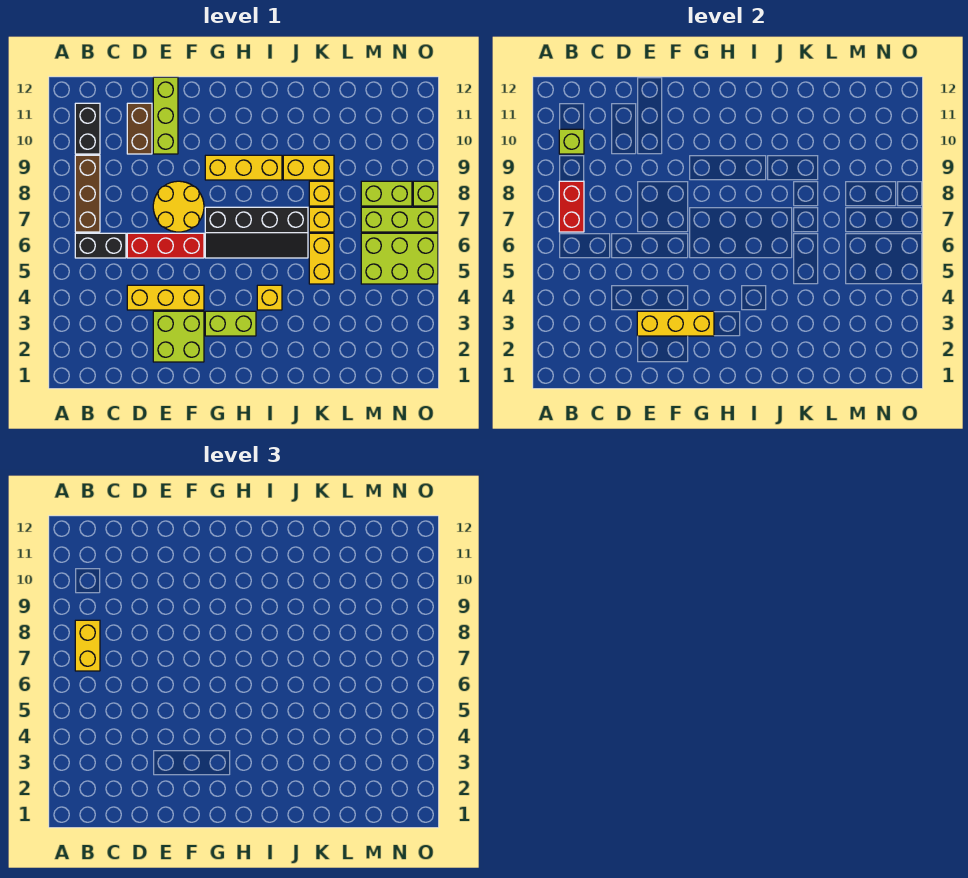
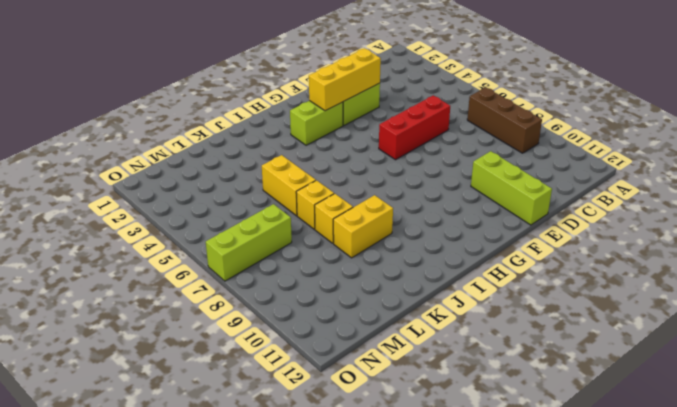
none -> black 1x2 brick [75,233,126,258]
none -> black 1x2 brick [75,103,100,154]
none -> yellow 1x3 brick [127,285,204,310]

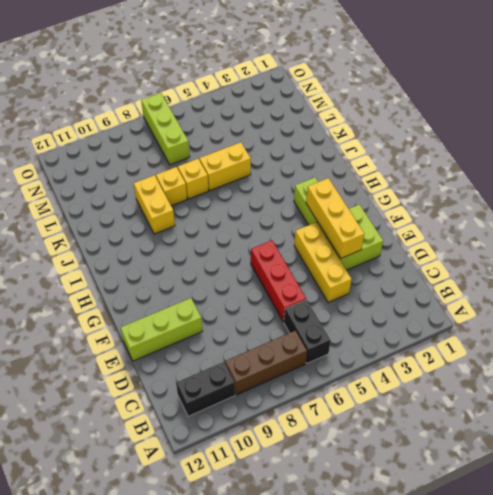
none -> brown 1x2 brick [127,103,152,154]
none -> yellow 2x2 round brick [153,181,204,232]
none -> black 2x4 slope [205,207,308,258]

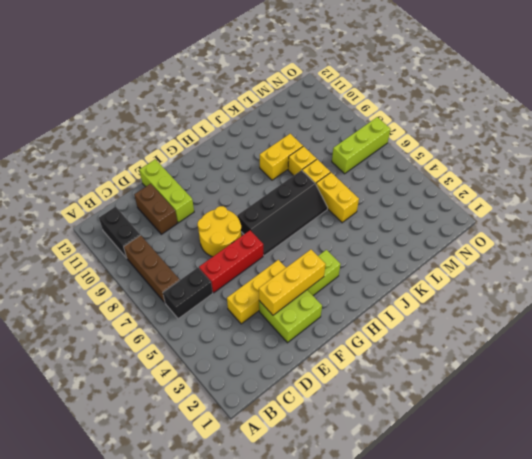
none -> yellow 1x3 brick [205,155,282,180]
none -> yellow 1x1 brick [257,285,282,310]
none -> lime 2x3 brick [361,233,438,284]

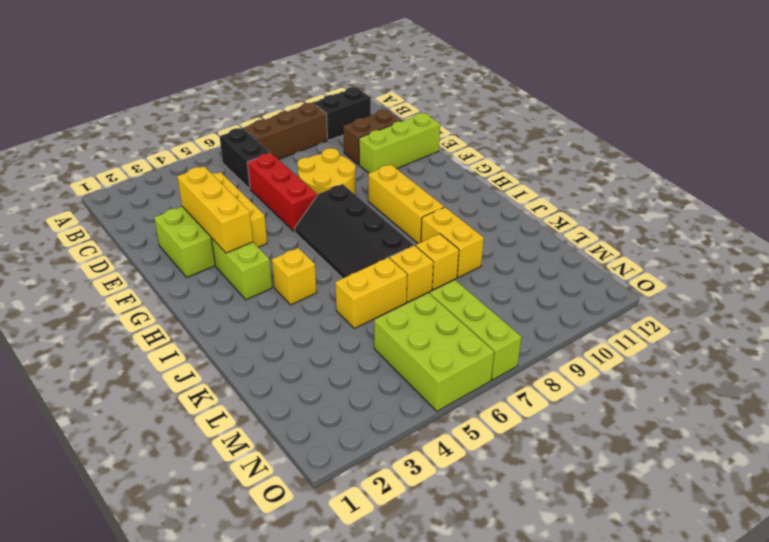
none -> lime 1x2 brick [361,181,412,206]
none -> lime 1x1 brick [413,181,438,206]
none -> red 1x2 brick [559,181,584,232]

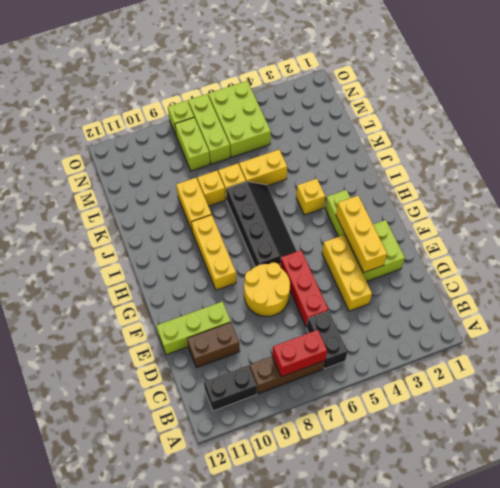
none -> lime 1x1 brick [559,129,584,154]
none -> yellow 1x2 brick [75,620,100,671]

